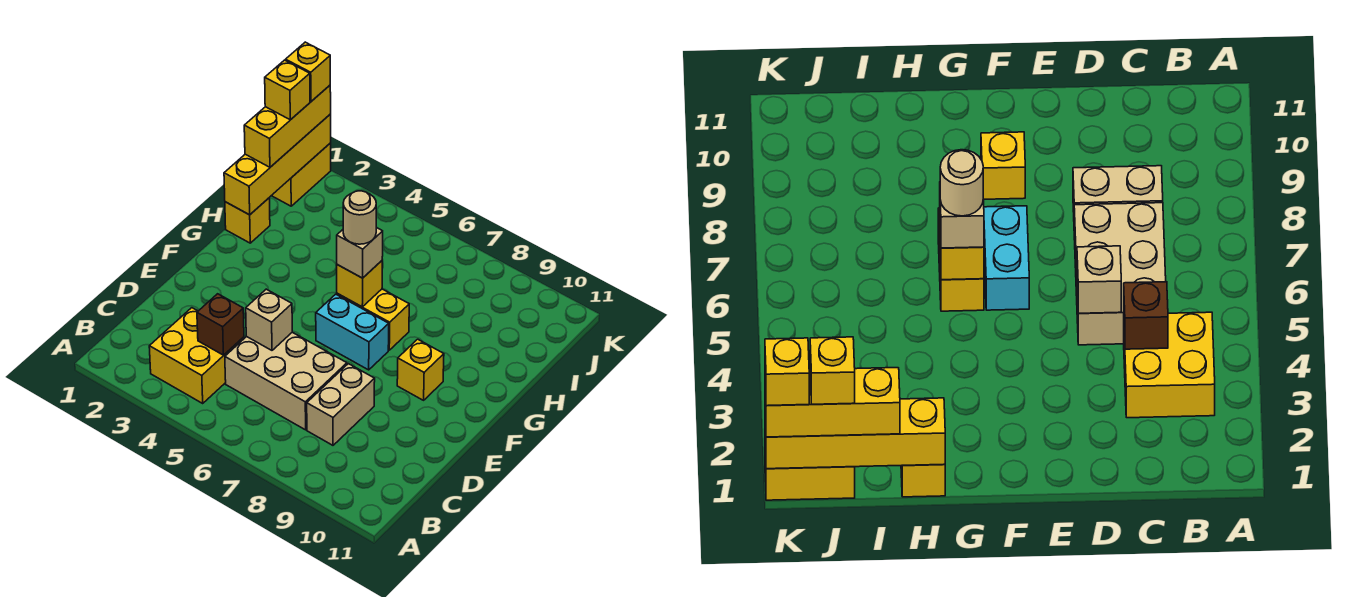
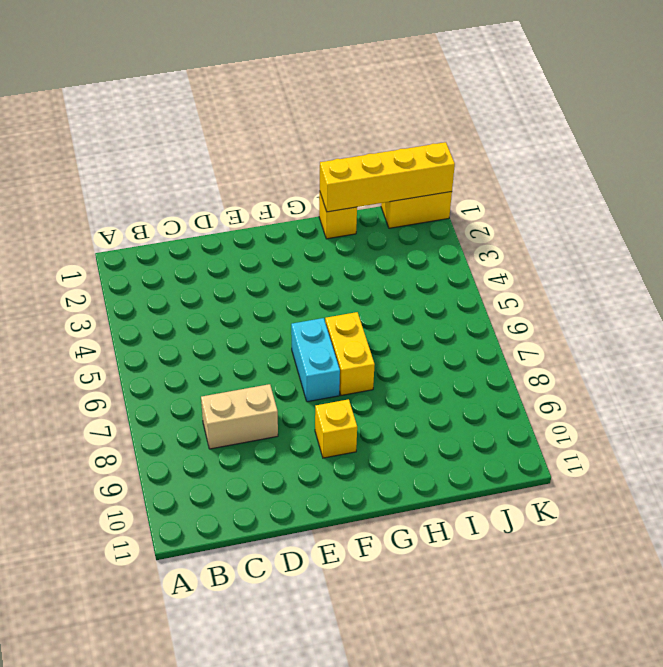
none -> yellow 2x2 brick [149,308,244,403]
none -> tan 2x3 brick [225,332,347,430]
none -> brown 1x1 brick [197,294,244,355]

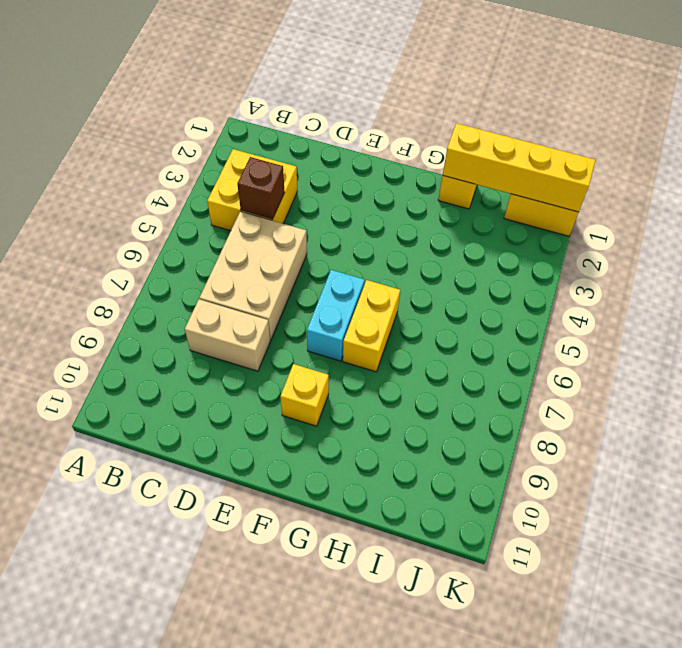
none -> tan 1x1 brick [246,289,292,350]
none -> yellow 1x1 brick [337,261,382,307]
none -> tan 1x1 brick [337,227,383,278]

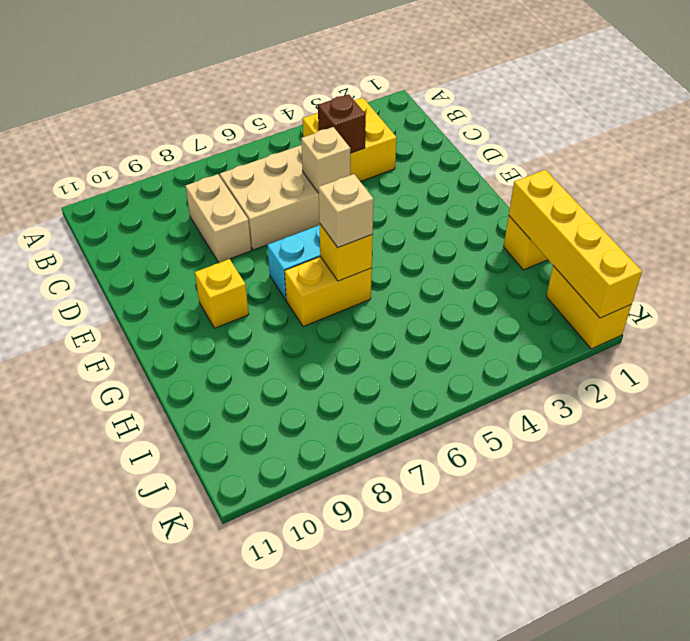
none -> yellow 1x3 brick [244,85,331,167]
none -> tan 1x1 round brick [343,191,376,244]
none -> yellow 1x1 brick [265,60,310,120]

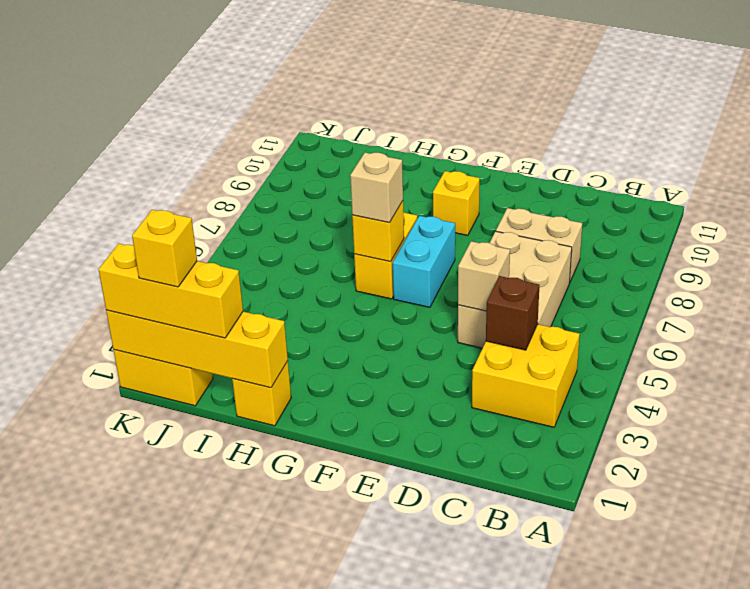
none -> tan 1x1 round brick [343,191,376,244]
none -> yellow 1x1 brick [286,42,330,101]

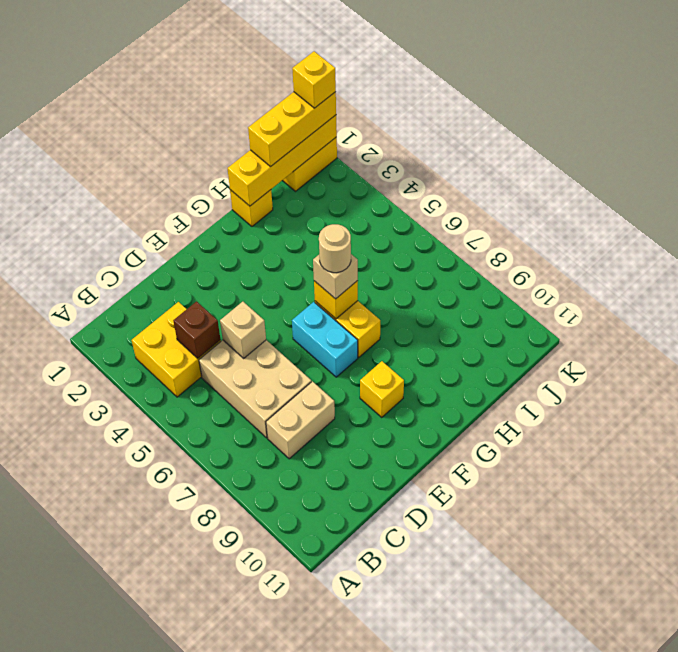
none -> yellow 1x1 brick [265,60,310,120]

